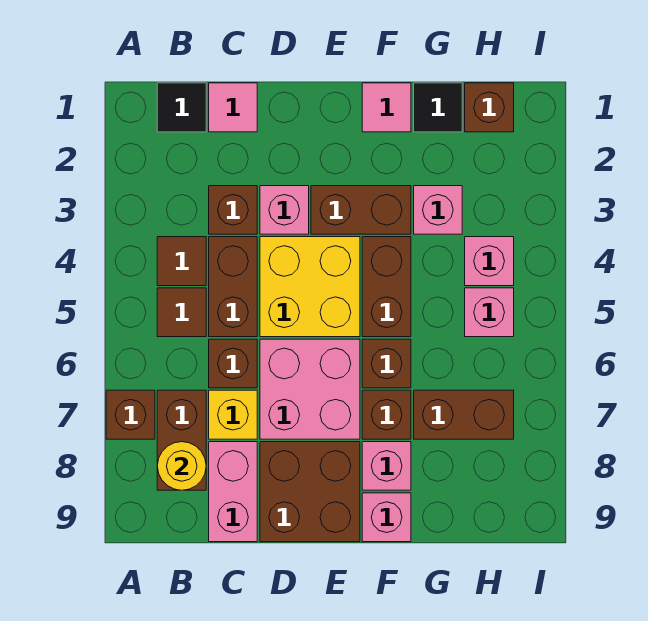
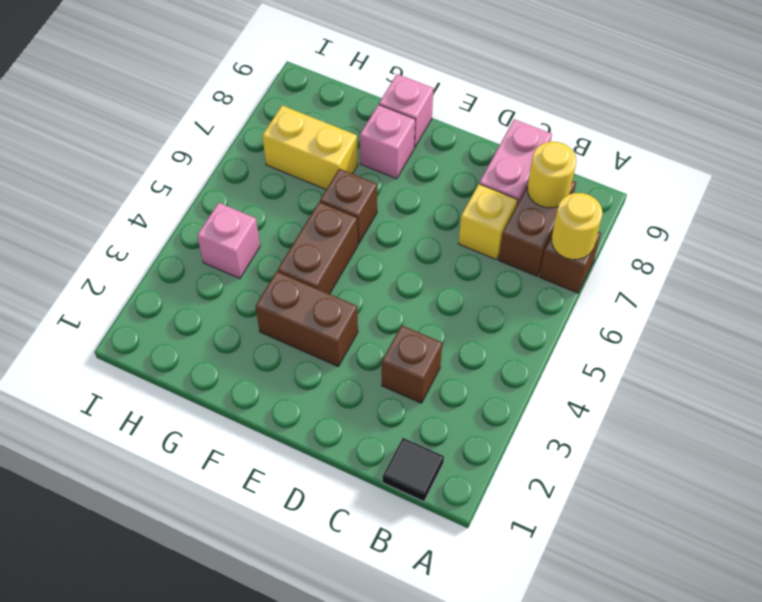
yellow 1x1 round brick [551,193,603,260] -> none
yellow 1x2 brick [262,105,358,189] -> brown 1x2 brick [414,390,514,439]
none -> brown 1x1 tile [157,237,206,286]
none -> brown 1x1 tile [157,288,206,337]
none -> pink 1x1 tile [209,83,257,132]

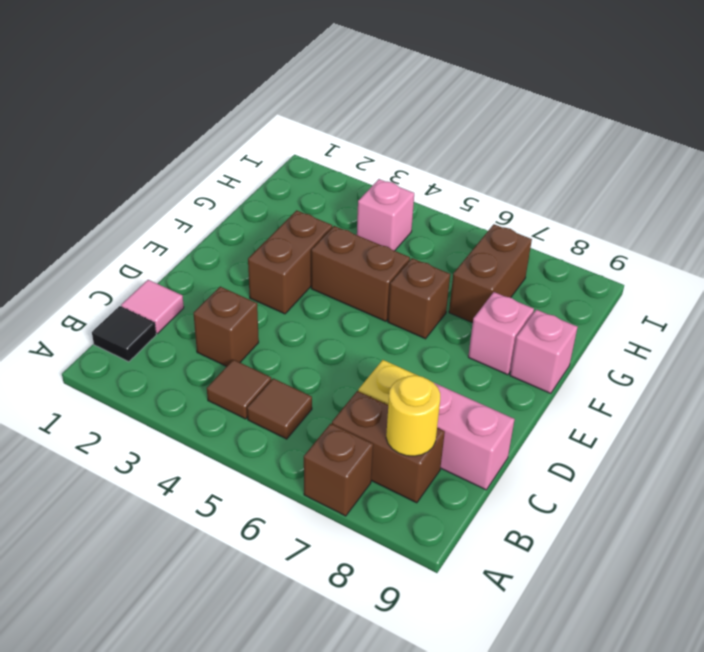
none -> brown 1x2 brick [209,237,257,337]
none -> brown 1x1 brick [209,339,257,388]
none -> pink 1x1 brick [260,186,309,234]

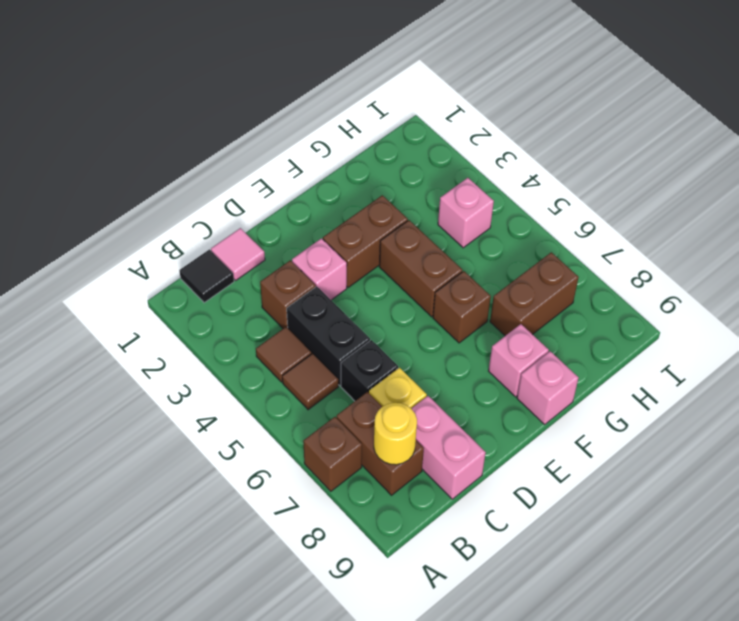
black 1x2 brick [287,287,370,386] -> brown 1x2 brick [209,237,257,337]
black 1x1 brick [341,340,398,401] -> brown 1x1 brick [209,339,257,388]
none -> yellow 2x2 brick [260,237,360,337]
none -> pink 2x2 brick [260,339,360,439]
none -> brown 2x2 brick [260,442,360,542]

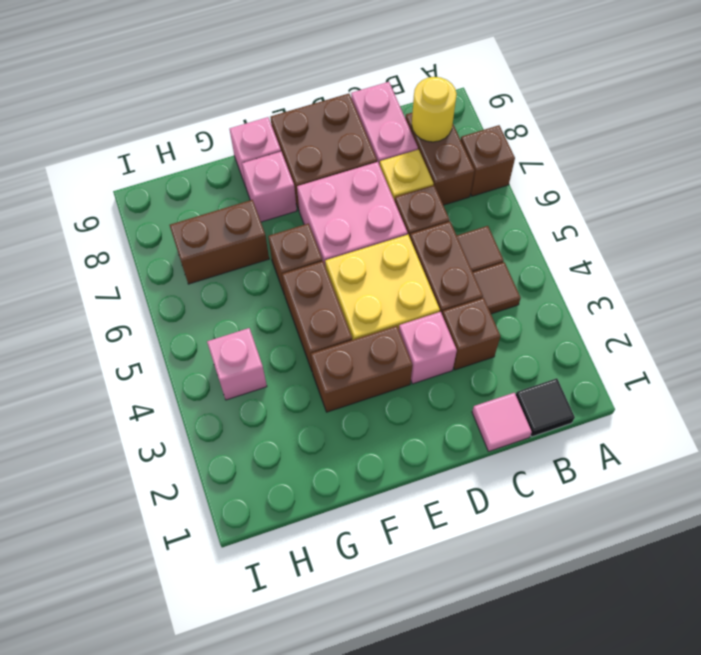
none -> pink 1x1 tile [362,83,411,132]
none -> brown 1x1 brick [362,390,411,439]
none -> black 1x1 tile [414,83,462,132]

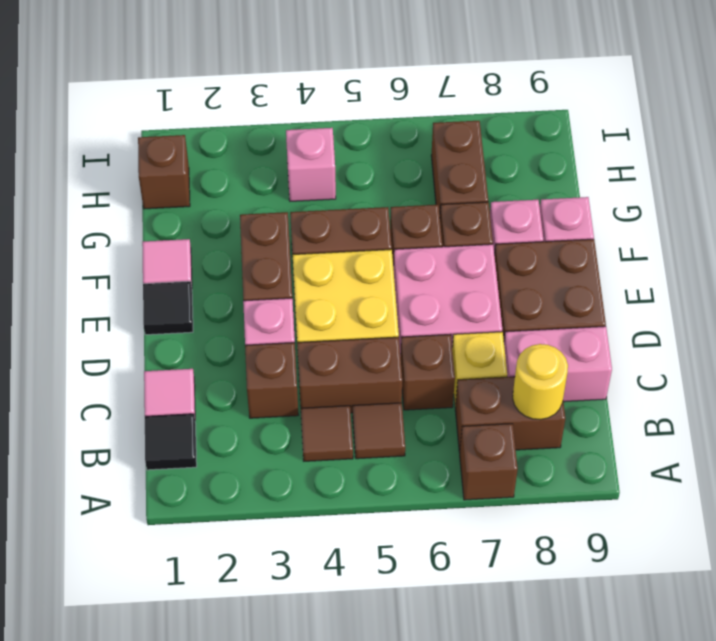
black 1x1 tile [143,281,193,335] -> black 1x1 tile moved to [414,83,462,132]
none -> pink 1x1 brick [414,186,462,234]
none -> pink 1x1 brick [465,288,514,337]

